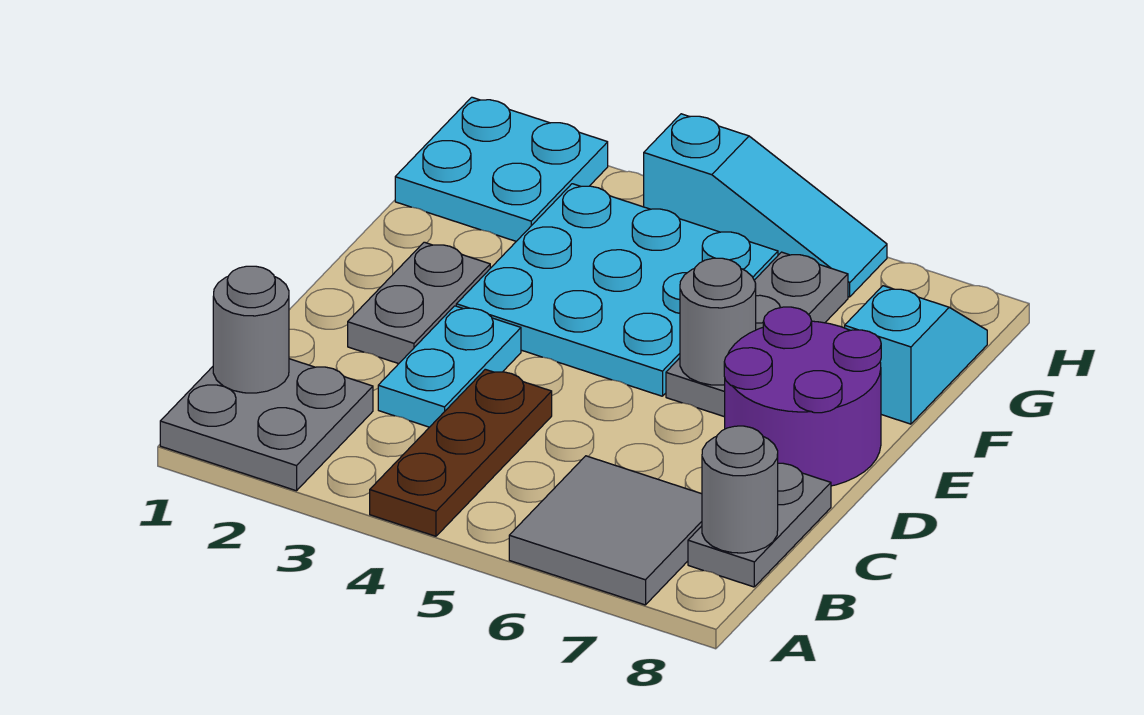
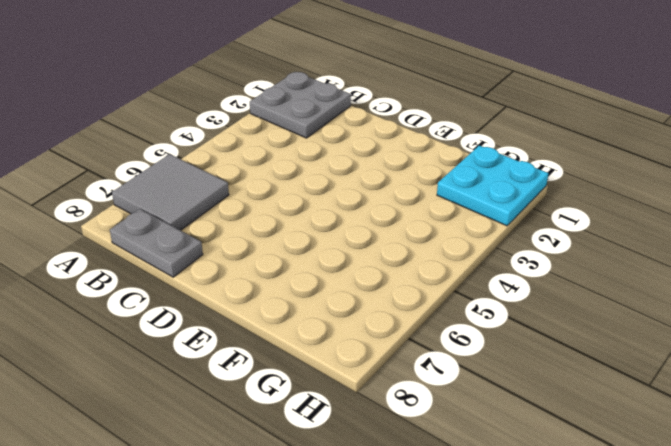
none -> brown 1x3 plate [370,369,552,536]
none -> cyan 1x2 plate [378,306,521,427]
none -> grey 1x2 plate [348,242,490,364]

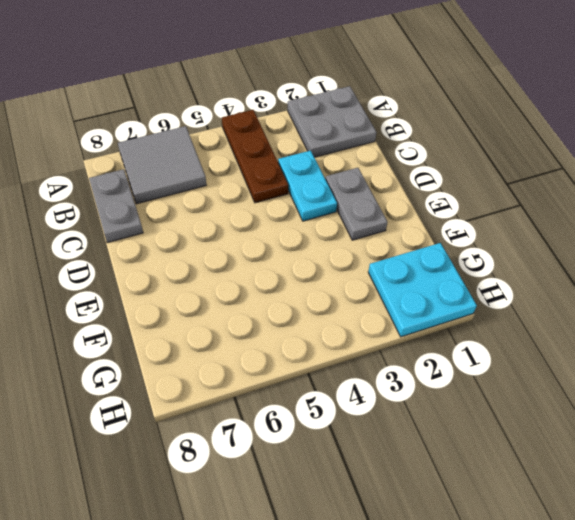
none -> purple 2x2 round brick [724,307,881,486]
none -> cyan 3x3 plate [456,184,778,396]
none -> grey 1x3 plate [666,252,848,417]

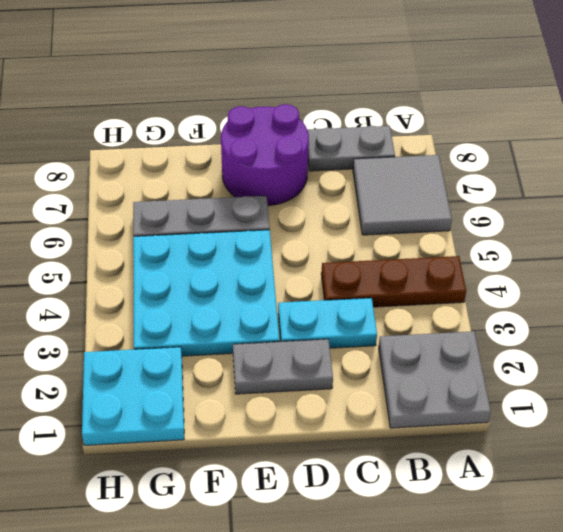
none -> cyan 1x2 slope [845,286,987,424]
none -> cyan 1x3 slope [644,114,887,297]
none -> grey 1x1 round brick [213,266,289,393]

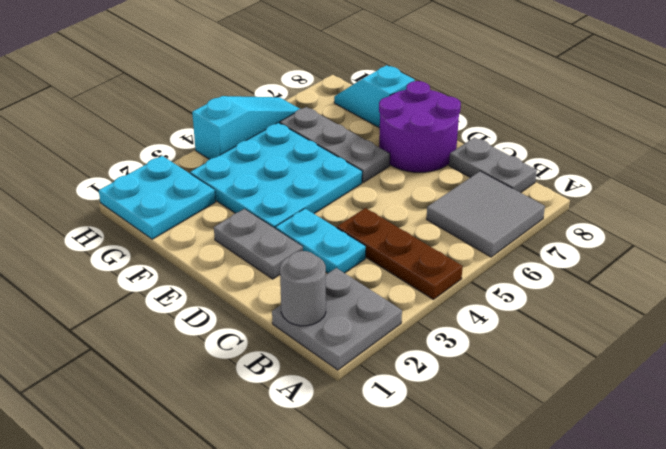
none -> grey 1x1 round brick [702,426,778,553]
none -> grey 1x1 round brick [680,258,756,385]

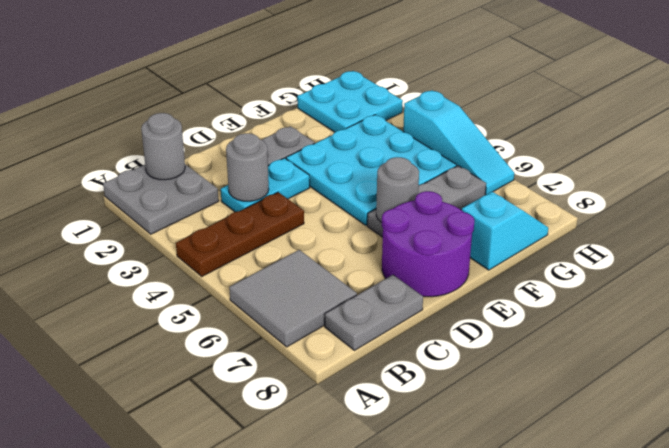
grey 1x1 round brick [226,133,269,201] -> grey 1x1 round brick moved to [702,426,778,553]

